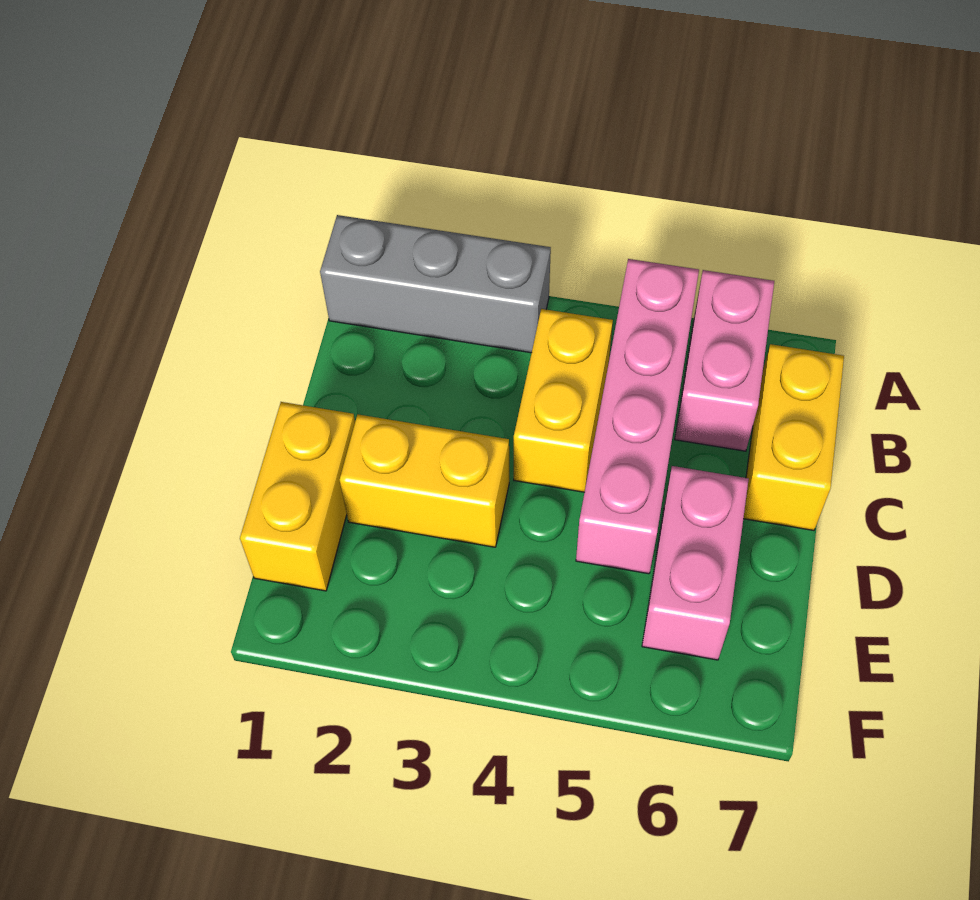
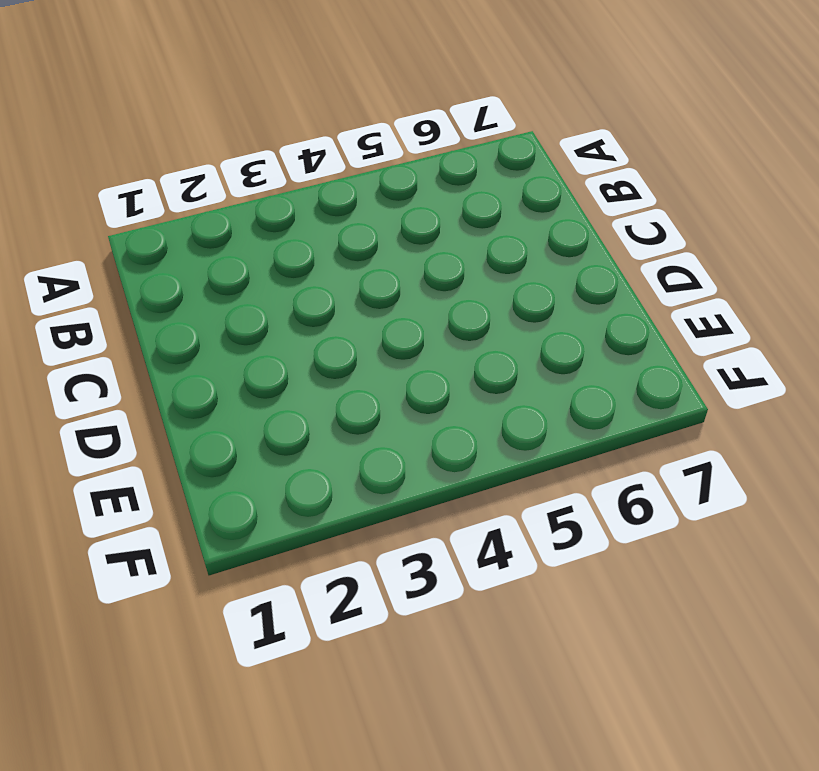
none -> grey 1x3 brick [320,215,551,353]
none -> pink 1x4 brick [576,259,699,574]

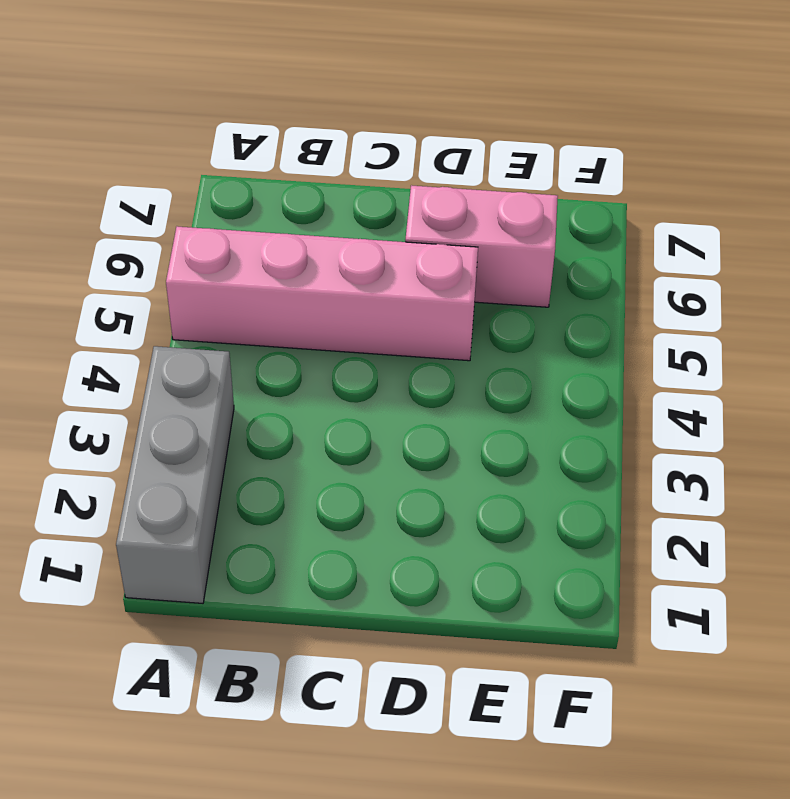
none -> pink 1x2 brick [675,270,774,451]
none -> yellow 1x2 brick [514,309,613,492]

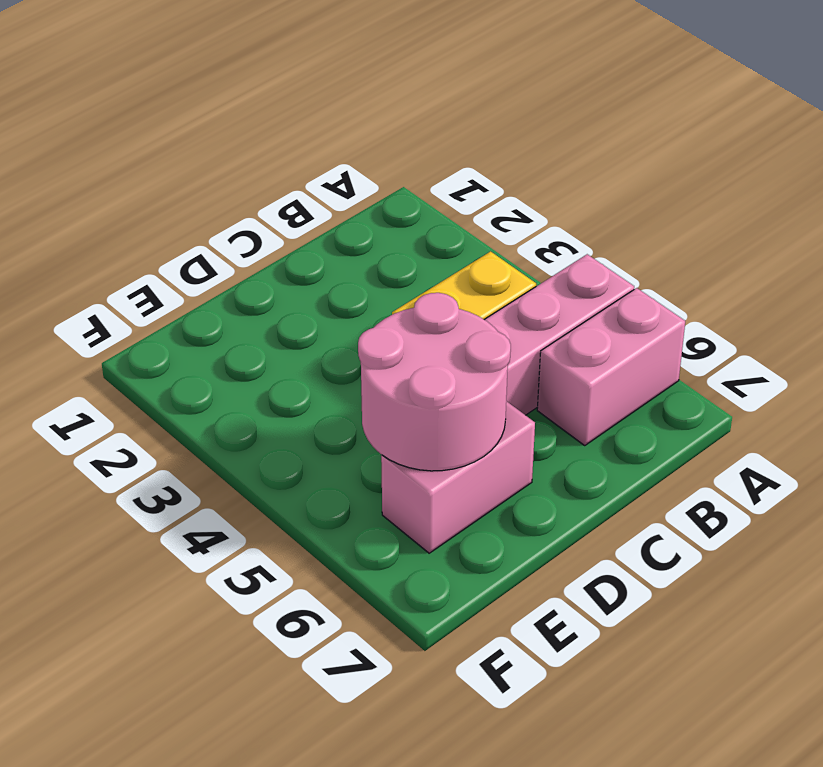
pink 2x2 round brick [358,293,511,471] -> none
none -> grey 1x3 brick [320,215,551,353]
none -> yellow 1x2 brick [743,344,844,530]

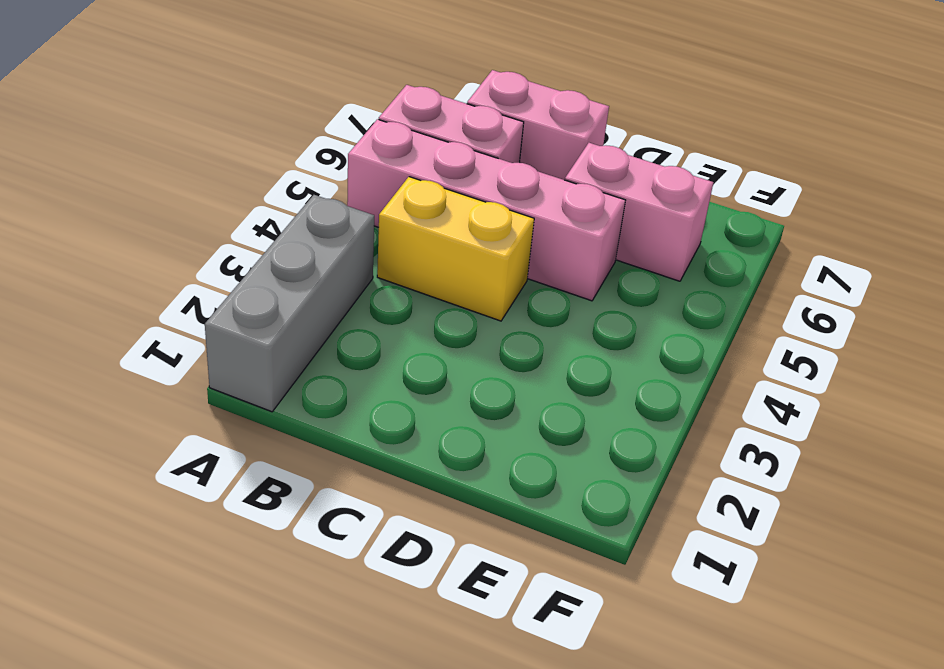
pink 1x2 brick [467,70,609,180] -> yellow 1x2 brick [743,344,844,530]
none -> yellow 1x2 brick [240,402,355,591]
none -> yellow 1x2 brick [340,414,509,547]

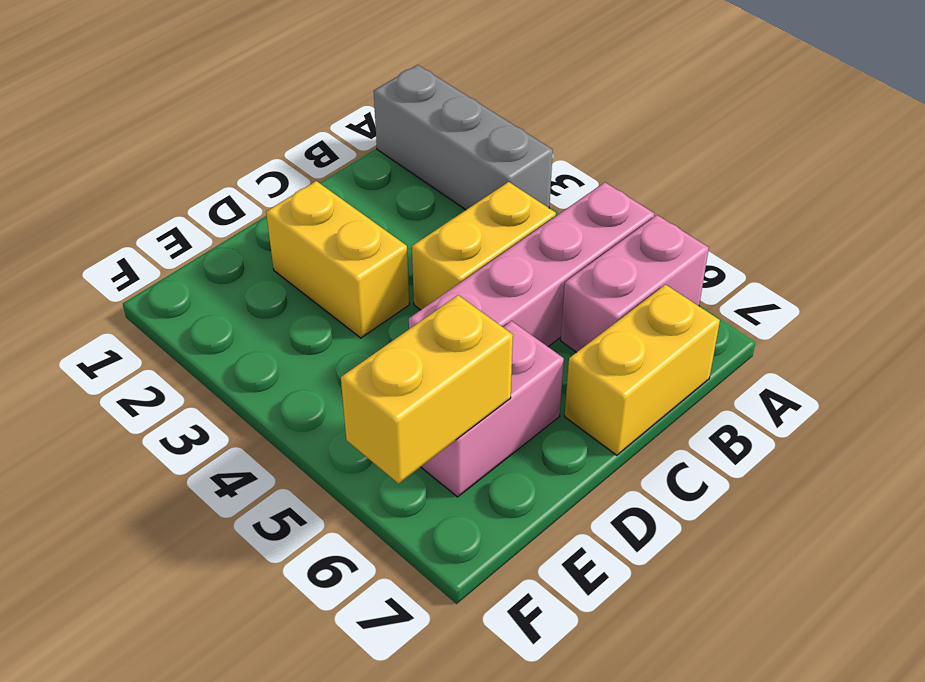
yellow 1x2 brick [341,295,513,484] -> yellow 1x2 brick moved to [240,402,355,591]

